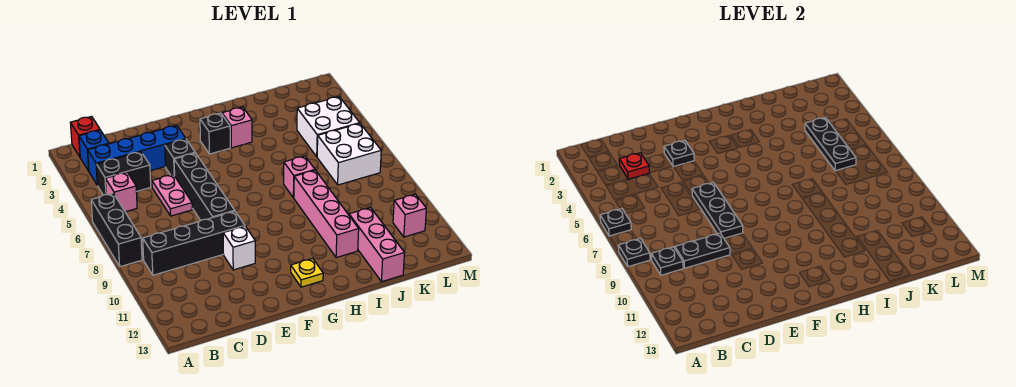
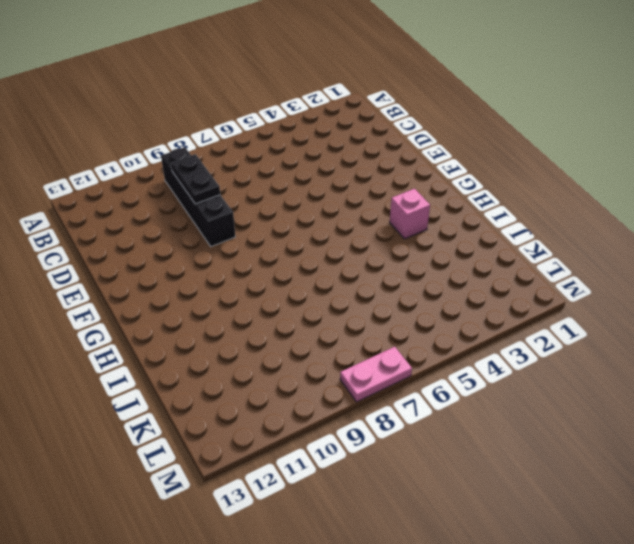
pink 1x2 plate [340,347,412,402] -> pink 1x2 plate moved to [152,175,192,216]
none -> black 1x3 brick [91,193,142,267]
none -> red 1x1 brick [70,116,100,157]
none -> blue 1x1 brick [79,130,109,171]

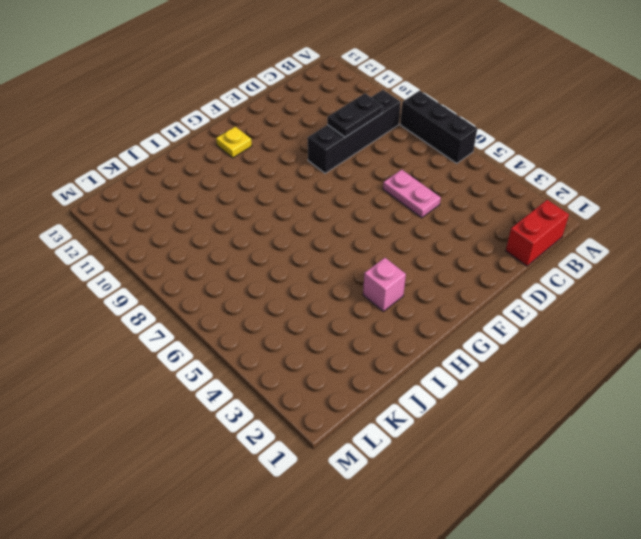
red 1x2 brick [506,200,569,266] -> red 1x1 brick [70,116,100,157]
none -> blue 1x1 brick [79,130,109,171]
none -> blue 1x4 brick [88,125,186,185]
none -> black 1x2 brick [97,152,151,195]

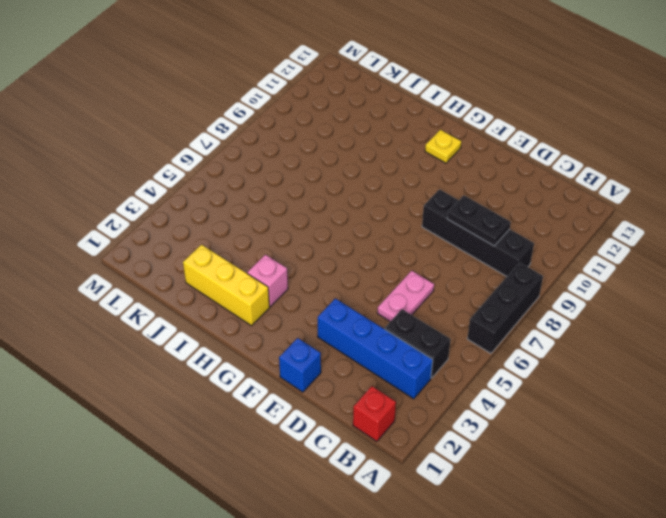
blue 1x1 brick [279,338,321,392] -> blue 1x1 brick moved to [79,130,109,171]
yellow 1x3 brick [183,245,270,326] -> none
none -> pink 1x1 brick [106,172,137,212]
none -> black 1x1 brick [165,139,195,176]
none -> black 1x4 brick [174,153,235,220]

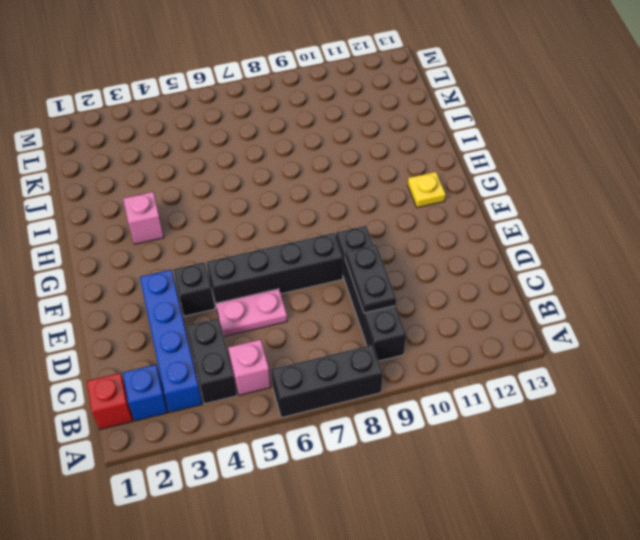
none -> white 1x1 brick [223,226,255,270]
none -> black 1x1 brick [200,113,230,154]
none -> pink 1x1 brick [284,156,315,198]

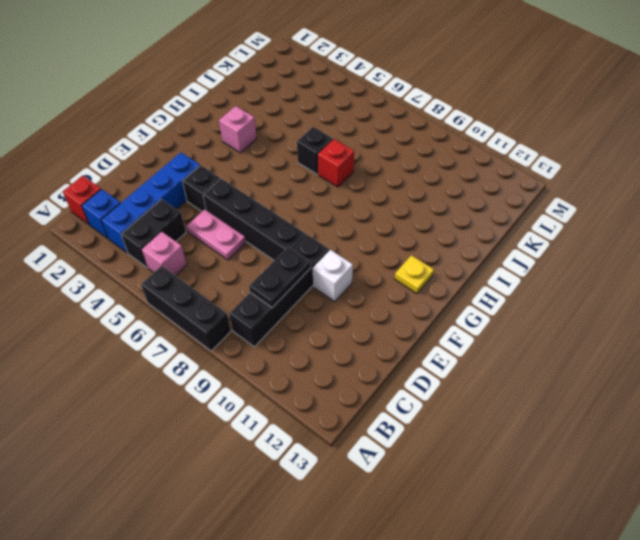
black 1x1 brick [297,127,333,174] -> black 1x1 brick moved to [200,113,230,154]
red 1x1 brick [318,139,354,187] -> pink 1x1 brick [284,156,315,198]
none -> pink 1x4 brick [294,170,359,258]
none -> pink 1x3 brick [349,208,404,282]
none -> white 2x2 brick [297,97,360,157]

